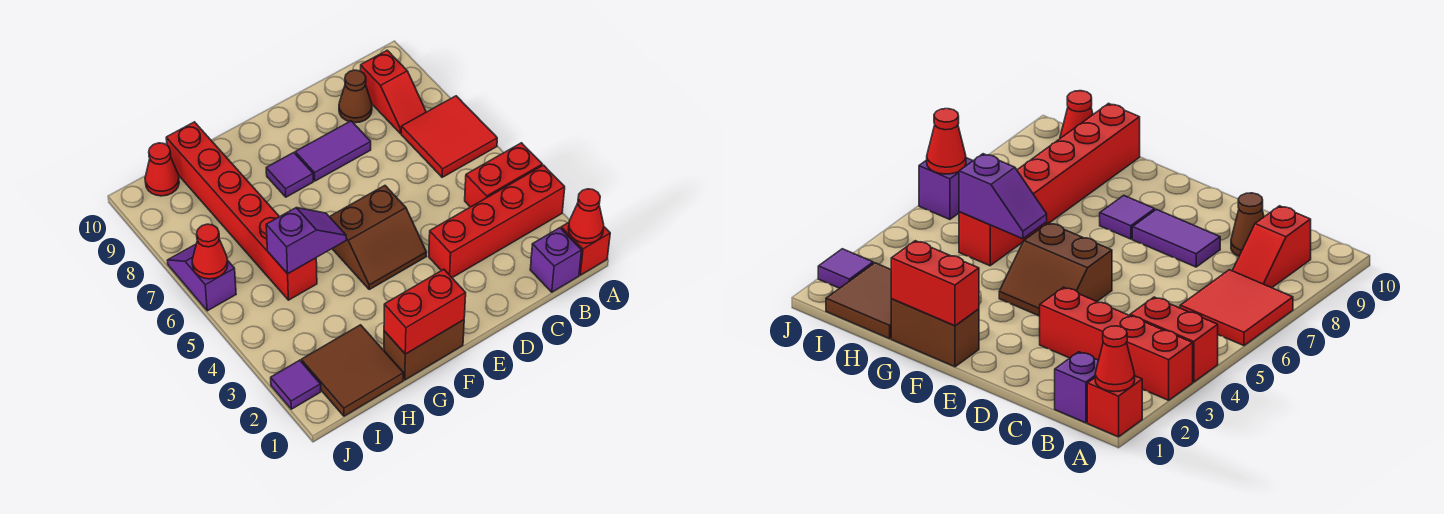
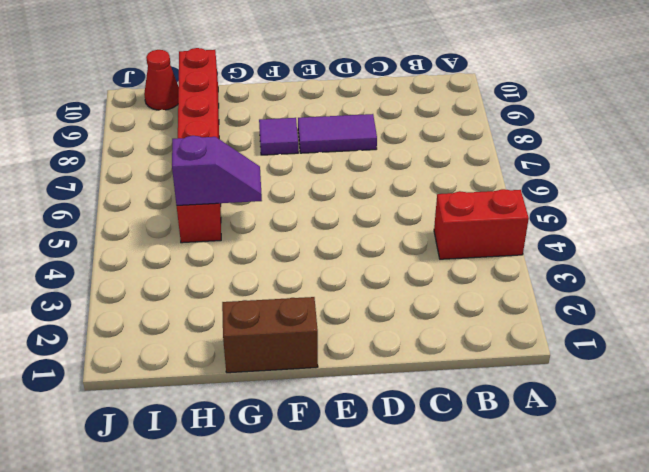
none -> red 1x1 brick [561,223,610,275]
none -> red 1x4 brick [429,165,565,278]
none -> red 2x2 tile [401,96,497,177]

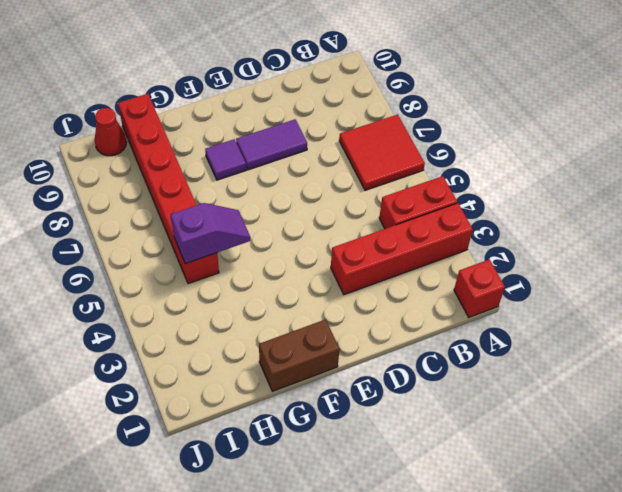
none -> purple 1x1 brick [530,228,582,292]
none -> red 1x2 slope [361,50,426,133]
none -> brown 1x1 cone [339,70,372,123]

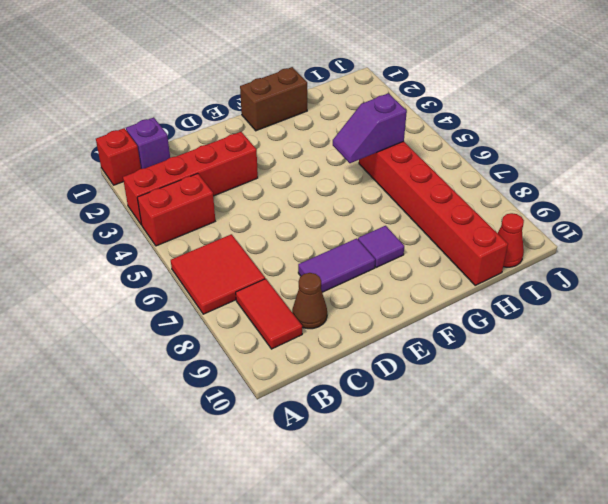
red 1x2 tile [236,279,302,349] -> red 1x2 slope [361,50,426,133]
none -> brown 2x2 slope [330,186,427,289]
none -> brown 2x2 tile [301,325,404,416]
none -> purple 1x1 tile [271,360,321,409]

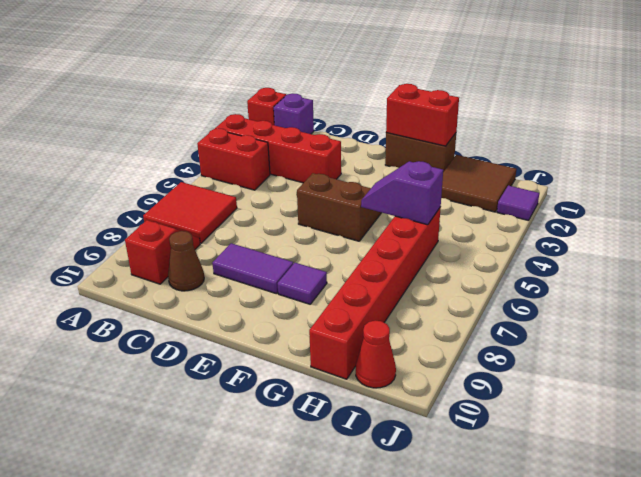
none -> purple 1x2 slope [167,244,236,311]
none -> red 1x1 cone [568,189,604,243]
none -> red 1x1 cone [192,224,228,279]

